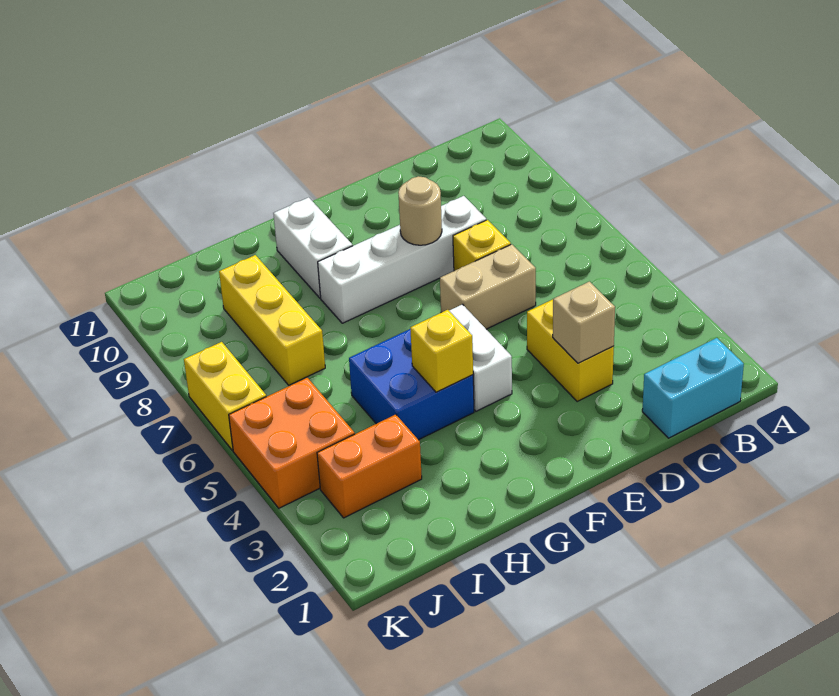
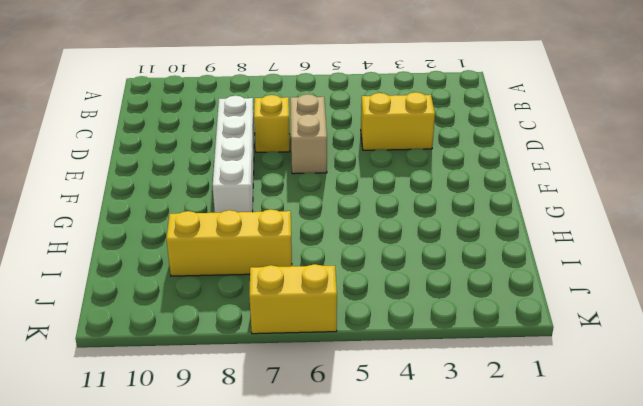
none -> cyan 1x2 brick [642,338,744,438]
none -> white 1x2 brick [449,304,512,411]
none -> blue 2x2 brick [349,329,474,440]

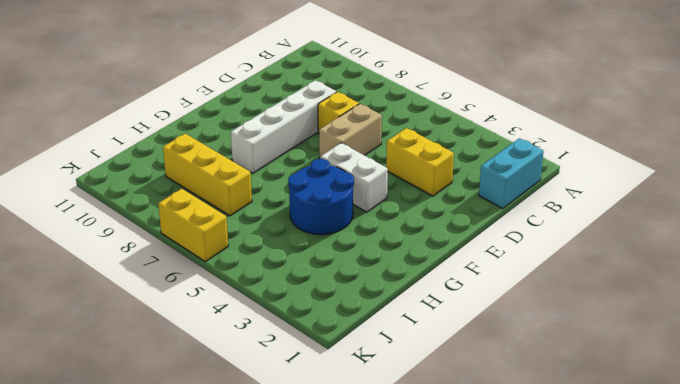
blue 2x2 round brick [288,159,354,235] -> blue 2x2 brick [349,329,474,440]
none -> white 1x2 brick [273,197,352,298]
none -> orange 1x2 brick [317,414,422,518]
none -> orange 2x2 brick [229,378,355,508]

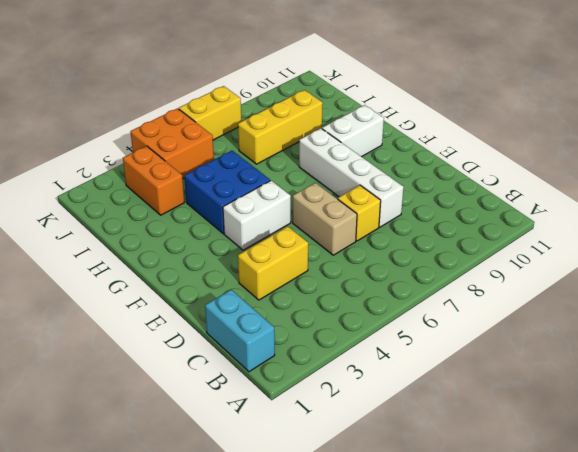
none -> tan 1x1 brick [553,282,615,363]
none -> tan 1x1 round brick [398,176,442,245]
none -> yellow 1x1 brick [410,310,473,392]

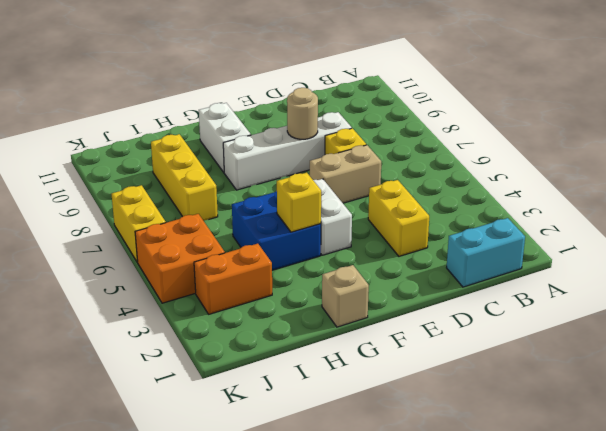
tan 1x1 brick [322,265,369,327] -> tan 1x1 brick moved to [553,282,615,363]

